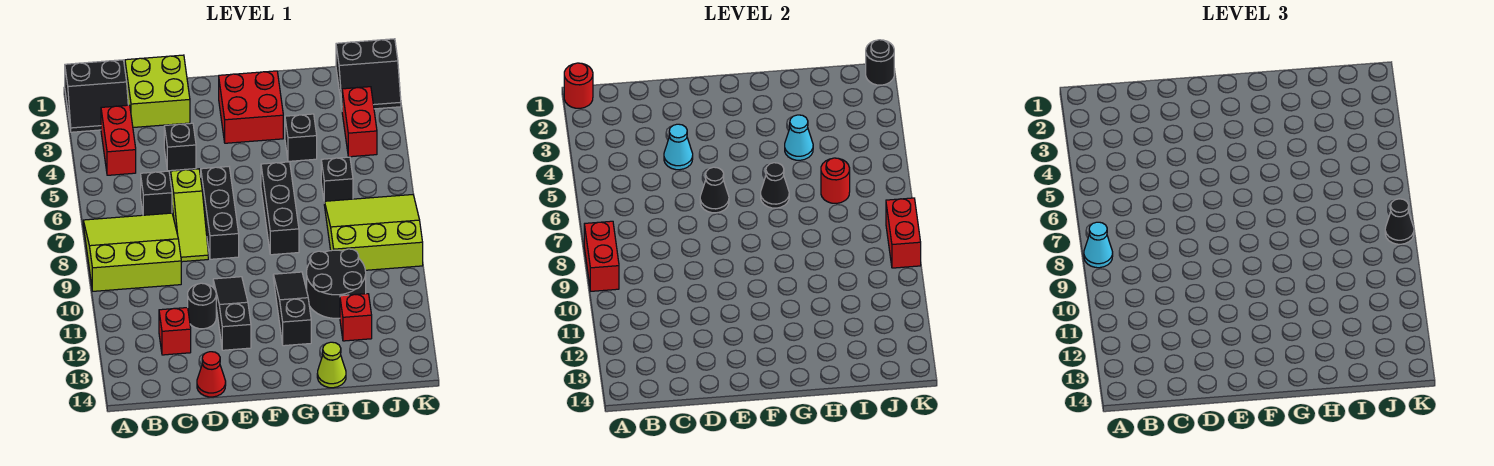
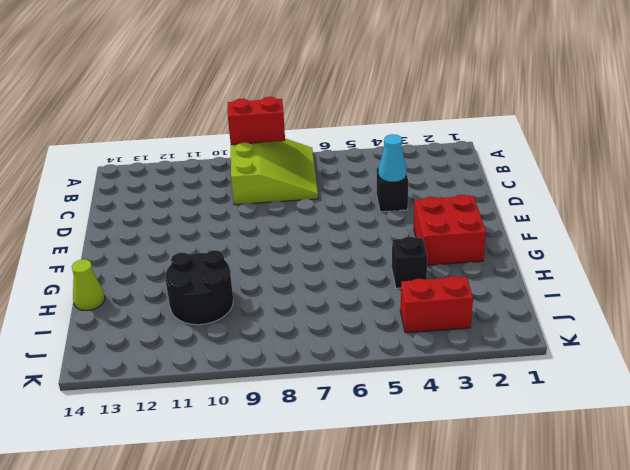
none -> black 2x2 slope [65,60,128,132]
none -> red 1x2 brick [101,105,136,175]
none -> lime 2x2 brick [125,55,190,127]
none -> black 1x1 brick [141,171,172,215]

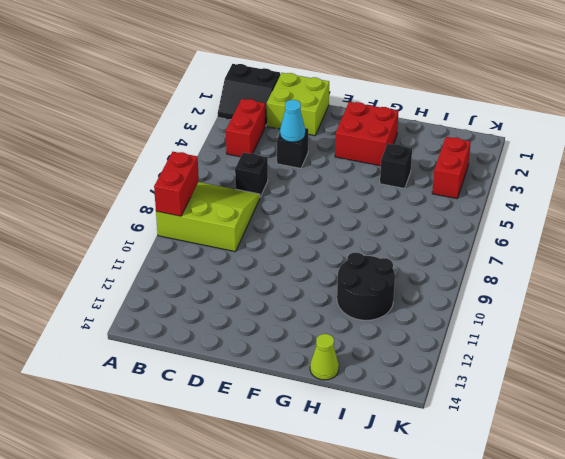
none -> red 1x1 brick [159,308,191,355]
none -> lime 1x3 slope [171,169,208,262]
none -> black 1x1 round brick [188,283,216,329]
none -> red 1x1 cone [197,352,226,397]

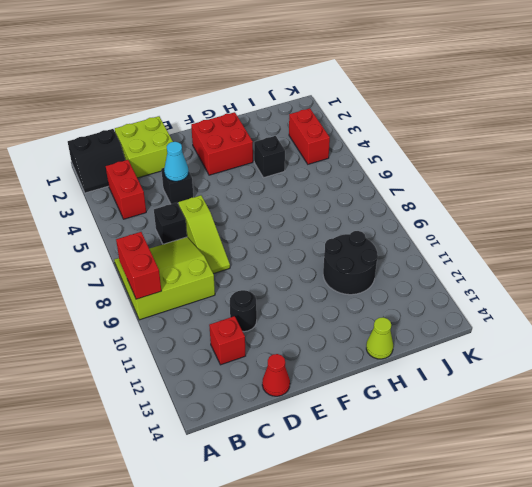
none -> black 1x3 brick [201,167,239,259]
none -> black 1x3 slope [213,277,251,350]
none -> black 1x3 brick [261,162,299,255]
none -> black 1x3 slope [273,272,311,346]

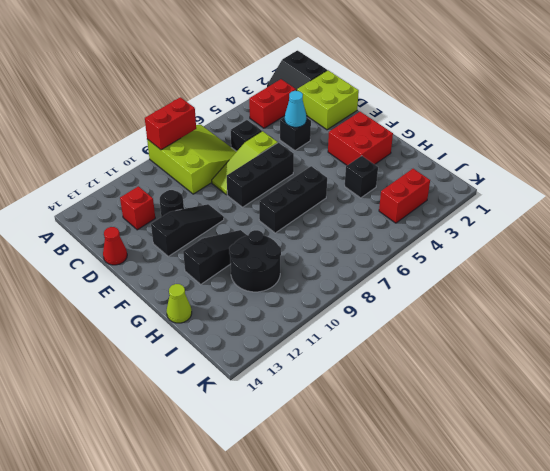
none -> black 1x1 brick [321,157,353,202]
none -> lime 3x3 slope [324,195,423,270]
none -> red 1x1 brick [340,294,372,341]
none -> black 2x2 slope [336,39,401,109]

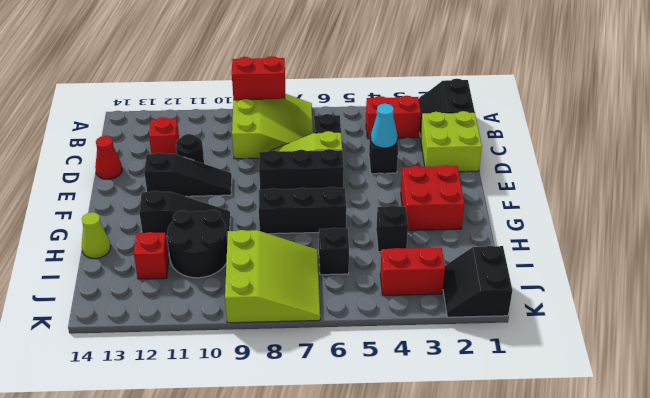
none -> red 1x1 round brick [564,63,593,108]
none -> black 1x1 cone [700,167,729,213]
none -> black 1x1 cone [761,163,789,208]
none -> cyan 1x1 cone [785,115,813,160]

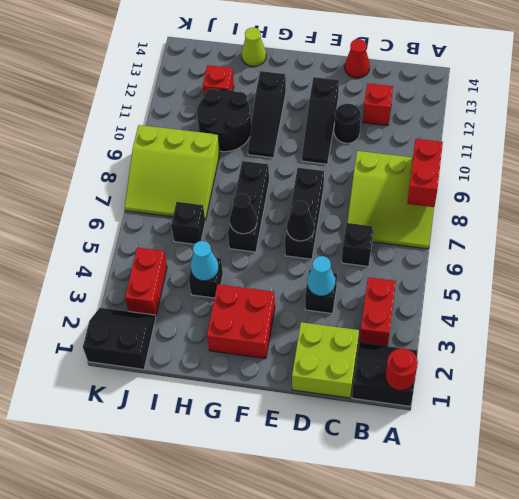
none -> lime 1x3 slope [171,169,208,262]
none -> red 1x1 round brick [821,158,850,203]
none -> black 1x1 round brick [866,40,894,85]
none -> red 1x2 brick [886,198,921,268]

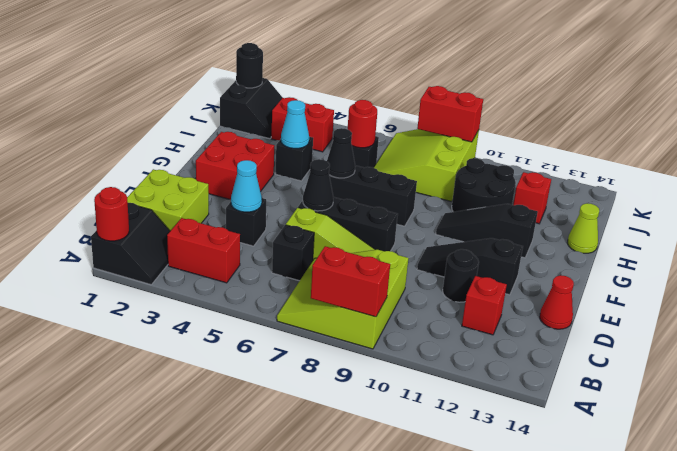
none -> cyan 1x1 cone [1084,222,1113,268]
none -> black 1x1 cone [1385,199,1414,244]

